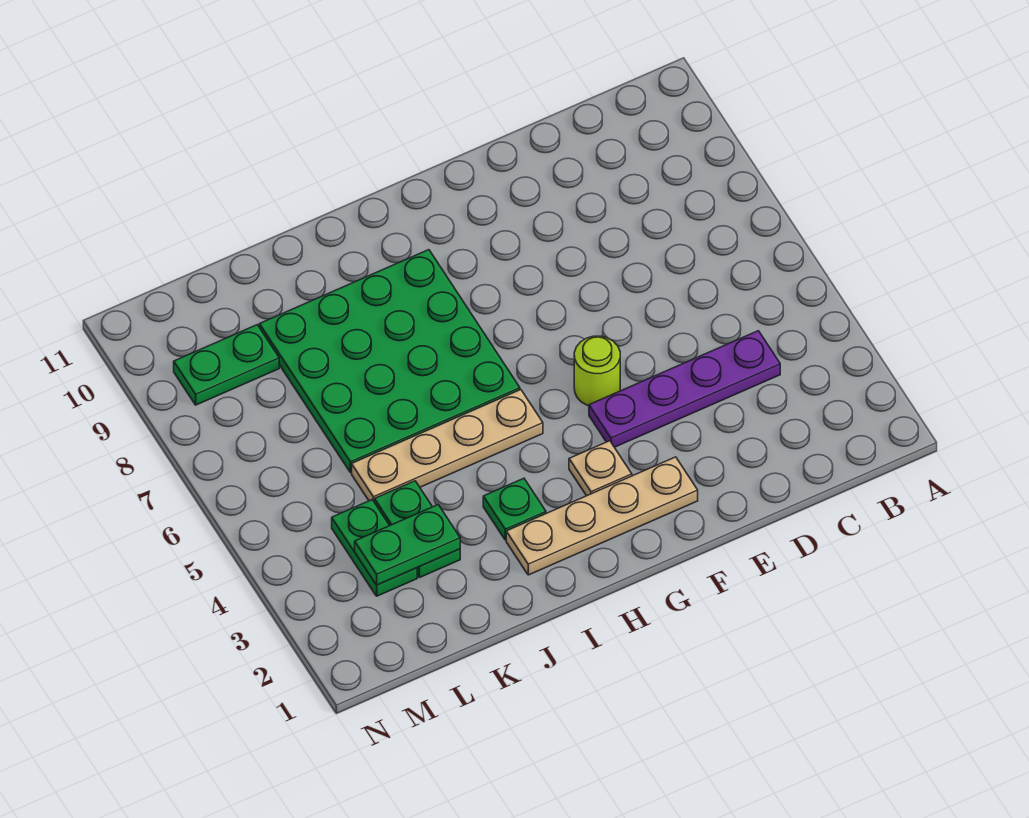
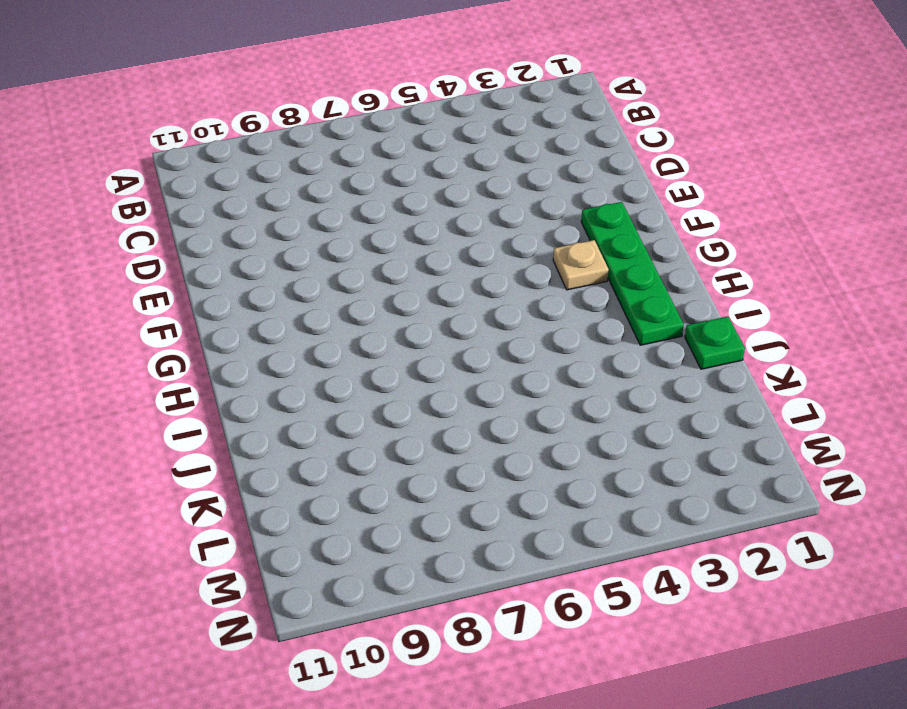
green 1x4 plate [581,202,684,345] -> tan 1x4 plate [506,457,698,575]
green 1x1 plate [685,317,745,369] -> green 1x1 plate moved to [483,478,546,540]
none -> purple 1x4 plate [589,331,780,447]
none -> lime 1x1 round brick [574,336,620,406]

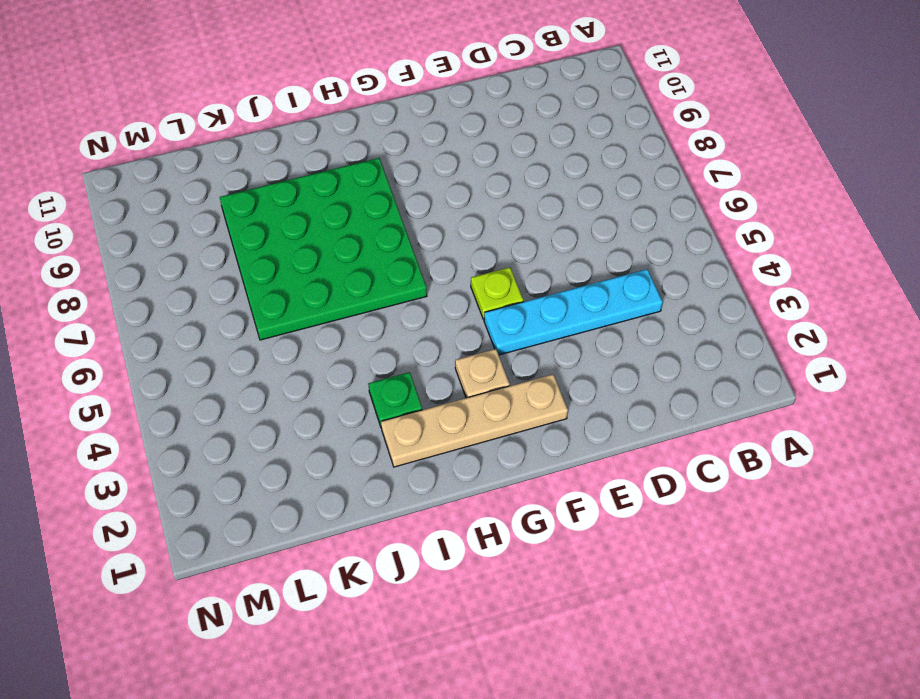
cyan 1x4 plate [484,269,663,355] -> purple 1x4 plate [589,331,780,447]
lime 1x1 plate [471,267,523,319] -> lime 1x1 round brick [574,336,620,406]
none -> tan 1x4 plate [352,390,543,502]
none -> green 1x2 plate [375,481,460,578]

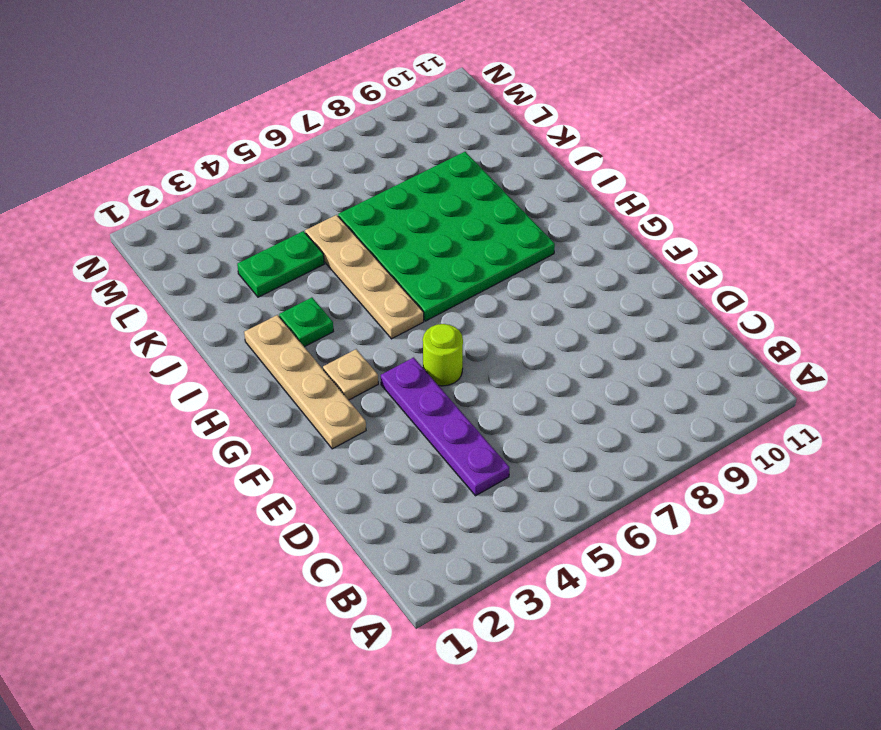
none -> green 1x2 plate [332,500,417,596]
none -> green 1x2 plate [174,325,279,405]

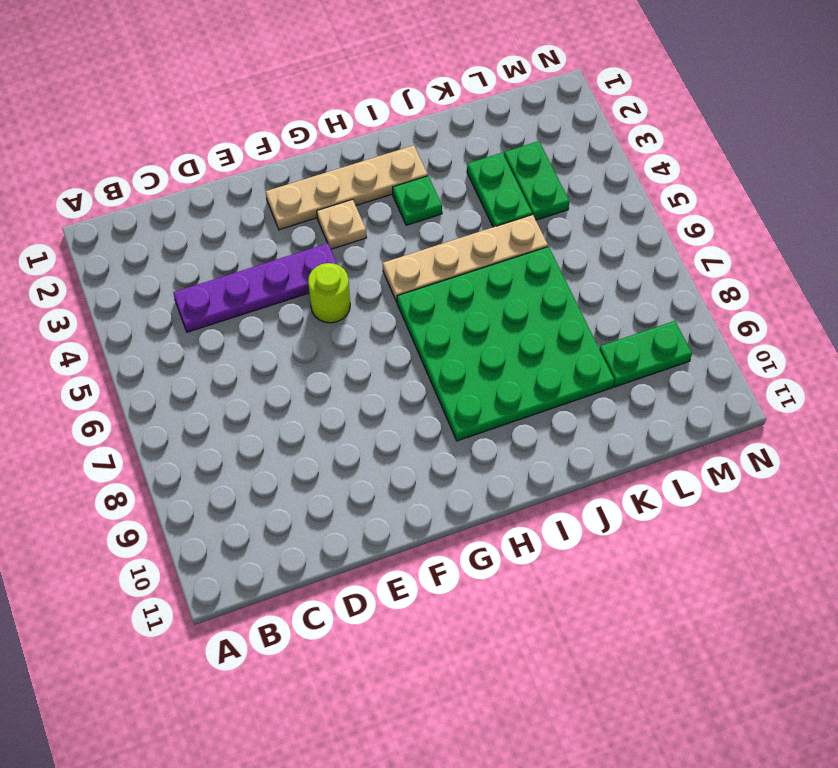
none -> green 1x2 plate [355,505,460,585]

